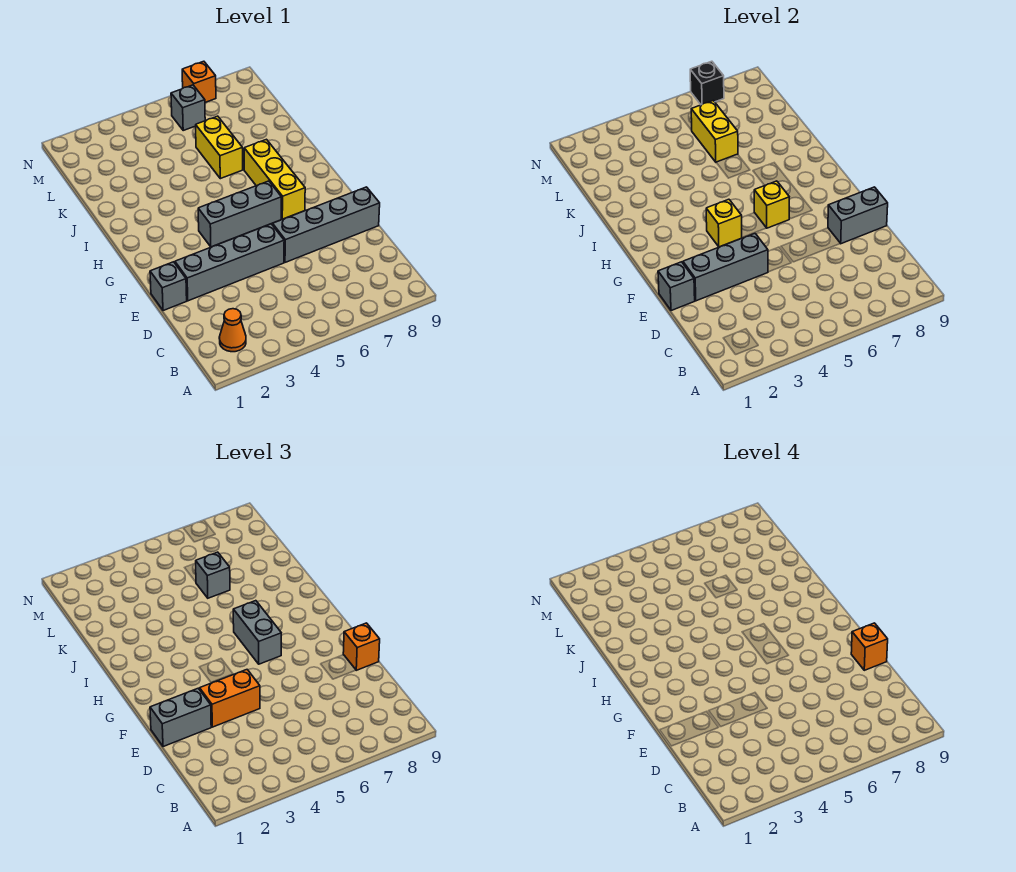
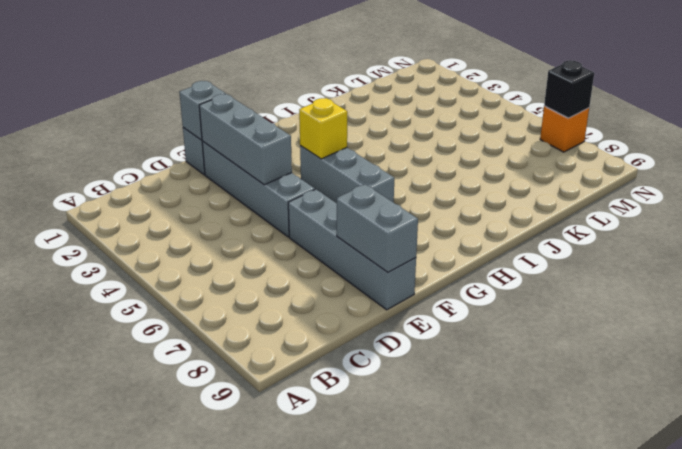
none -> orange 1x1 cone [219,309,246,352]
none -> yellow 1x3 brick [244,139,305,219]
none -> yellow 1x2 brick [196,116,243,179]

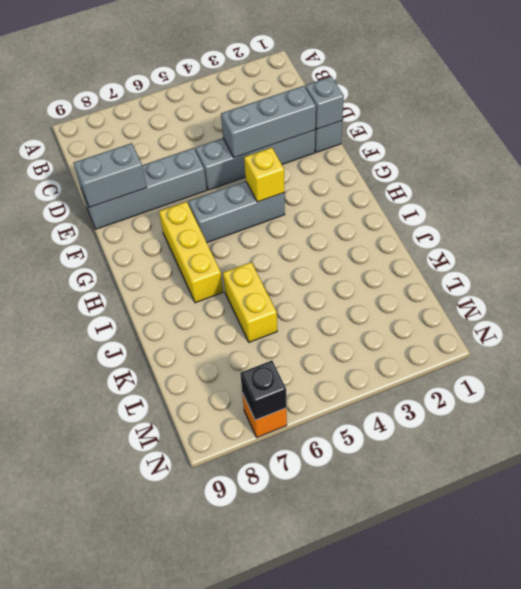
none -> orange 1x1 cone [219,309,246,352]
none -> grey 1x1 brick [171,85,205,130]
none -> yellow 1x1 brick [754,181,789,228]

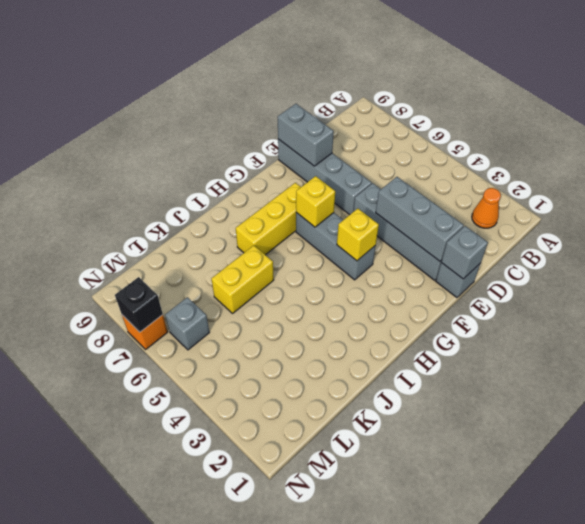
none -> yellow 1x2 brick [691,101,738,162]
none -> grey 1x2 brick [150,688,211,747]
none -> orange 1x2 brick [199,670,260,727]

